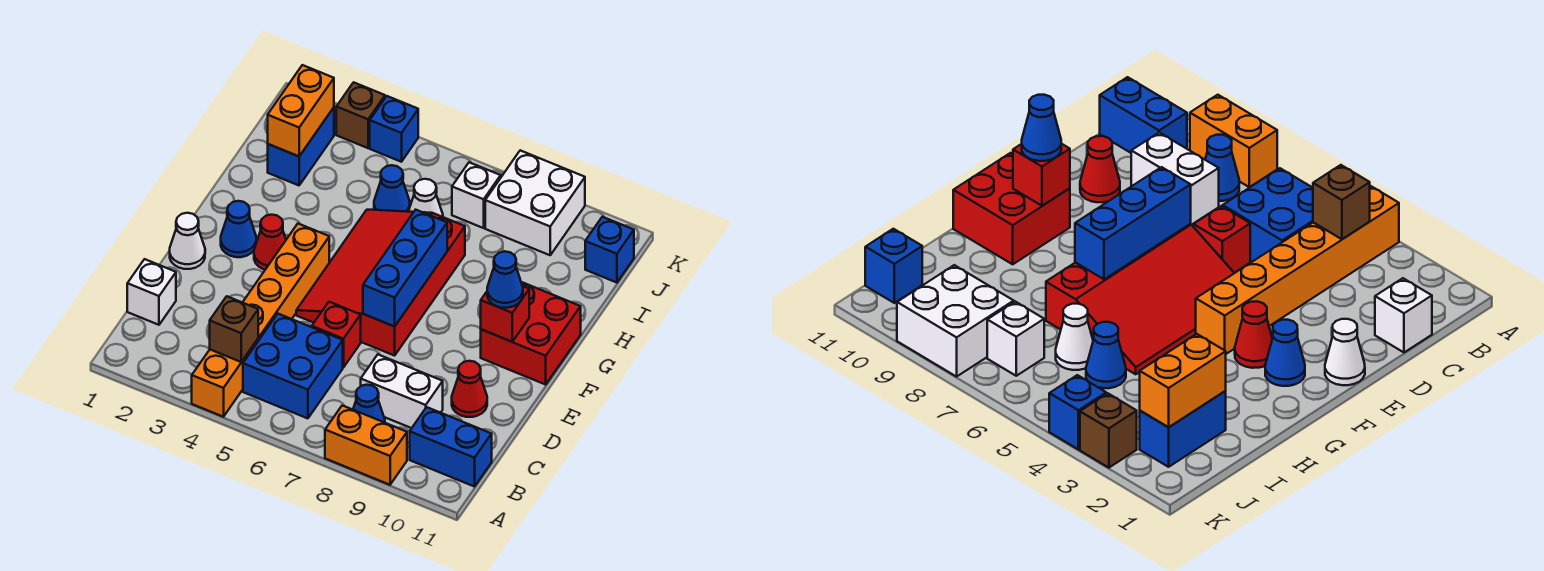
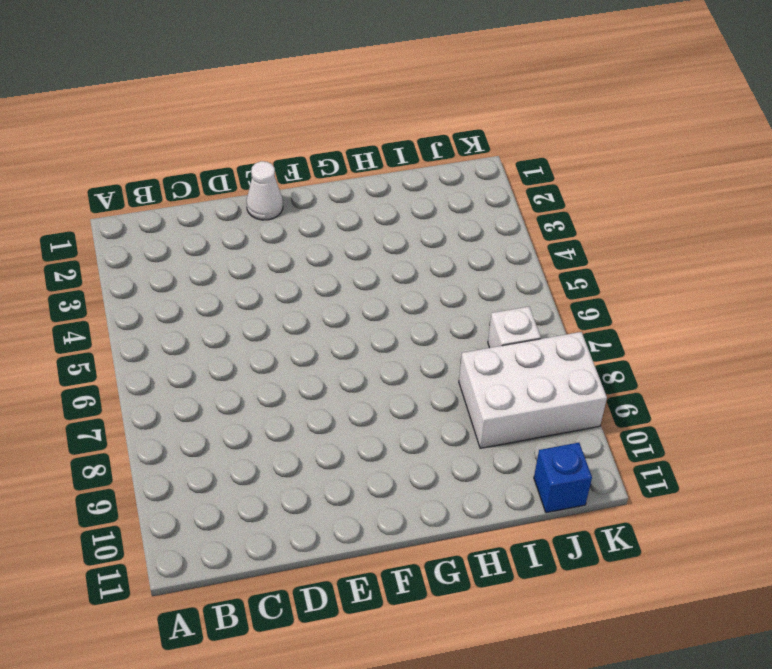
white 2x3 brick [459,332,607,448] -> white 2x2 brick [485,150,585,255]
none -> orange 1x6 brick [192,224,329,417]
none -> orange 1x2 brick [325,405,407,485]
none -> blue 2x2 brick [243,314,343,418]

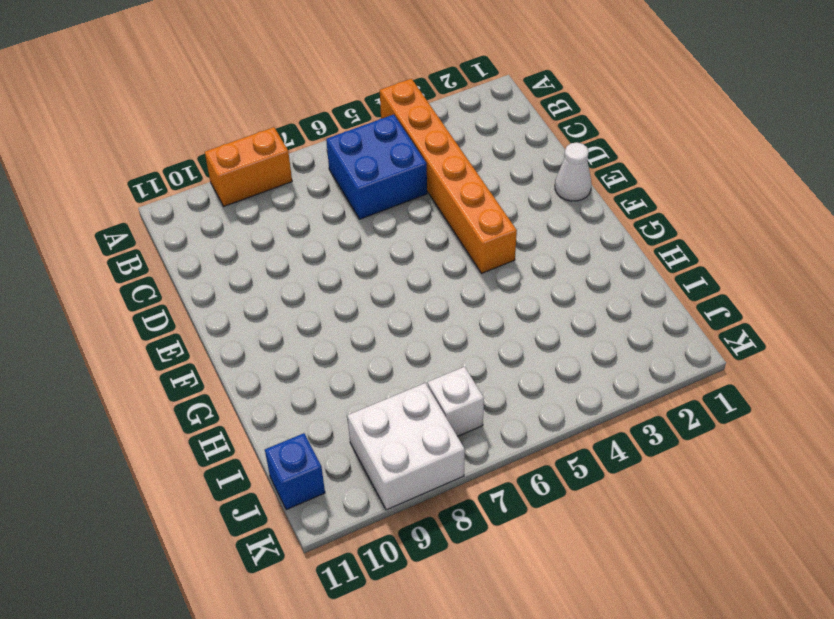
none -> blue 1x1 cone [353,385,385,423]
none -> blue 1x2 brick [410,407,492,487]
none -> white 1x1 brick [127,259,176,325]

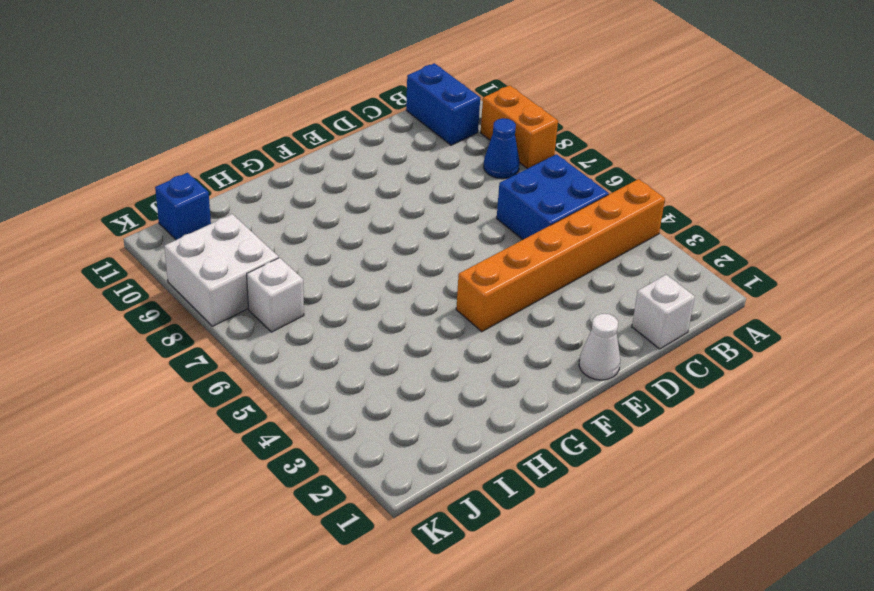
none -> white 1x2 brick [361,355,443,428]
none -> red 1x1 brick [312,302,361,368]
none -> red 1x1 cone [452,361,487,417]

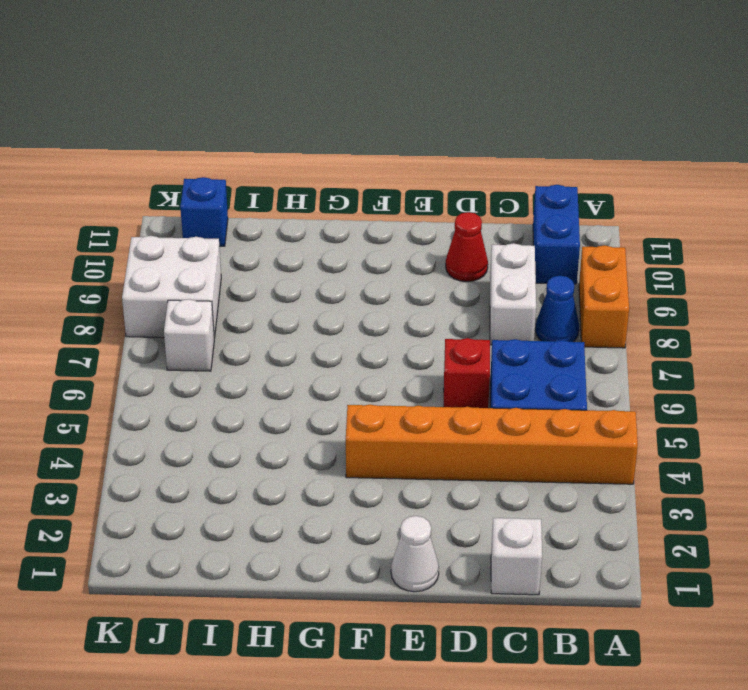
none -> red 3x4 slope [296,210,465,356]
none -> blue 1x1 cone [221,201,256,257]
none -> red 1x1 cone [254,215,286,270]

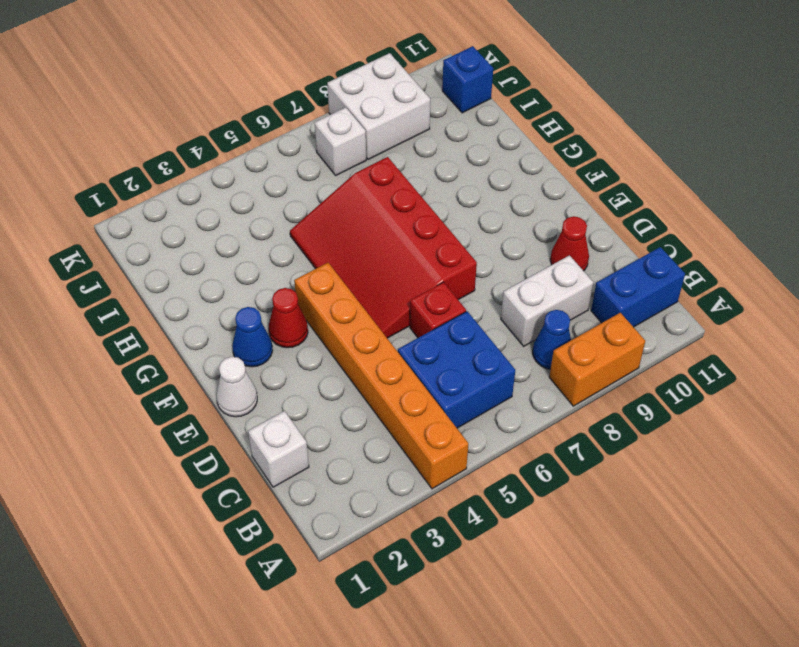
none -> red 2x2 brick [481,282,581,385]
none -> blue 1x2 brick [268,108,334,185]
none -> blue 1x1 cone [374,165,410,212]

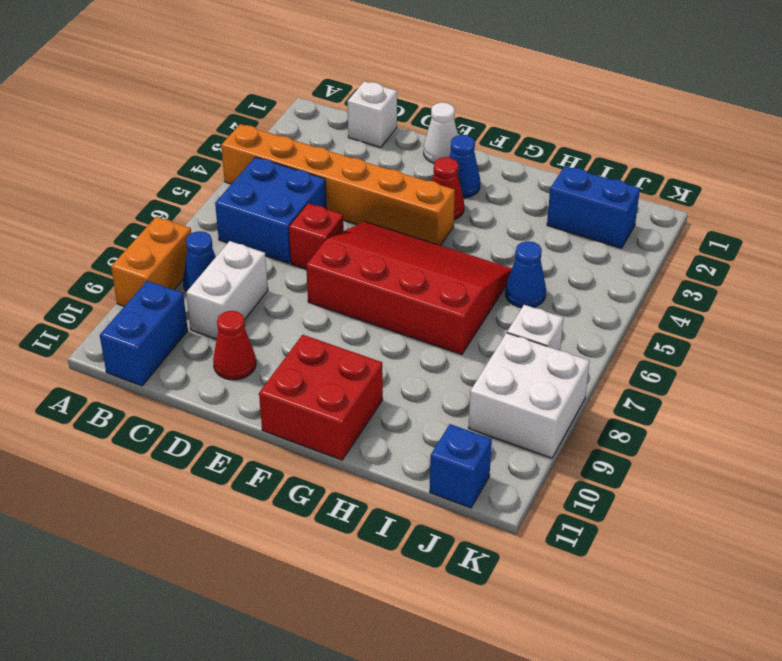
none -> white 1x1 cone [408,179,443,217]
none -> brown 1x1 brick [336,82,385,148]
none -> blue 1x1 brick [370,96,418,162]

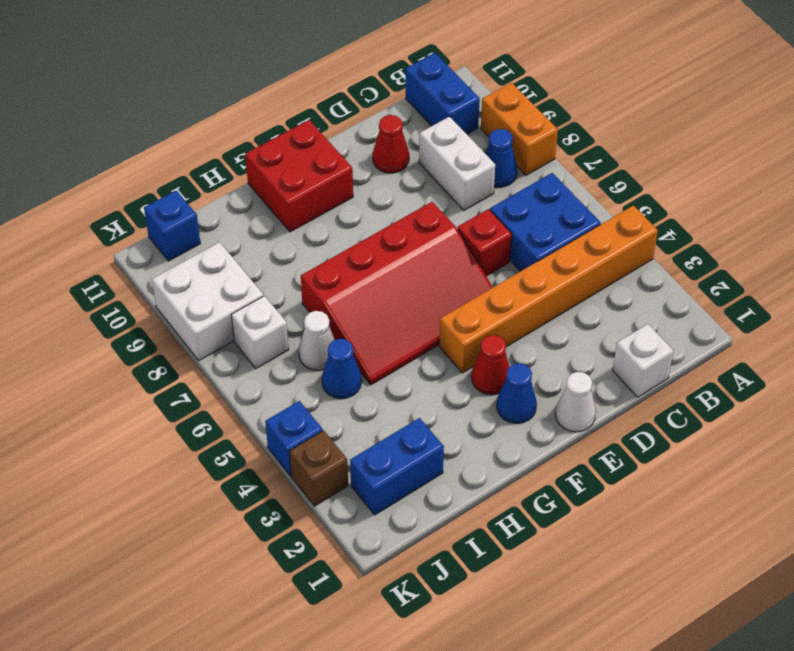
none -> brown 1x1 brick [210,296,258,362]
none -> blue 1x3 brick [363,210,447,327]
none -> red 1x1 brick [481,286,529,342]

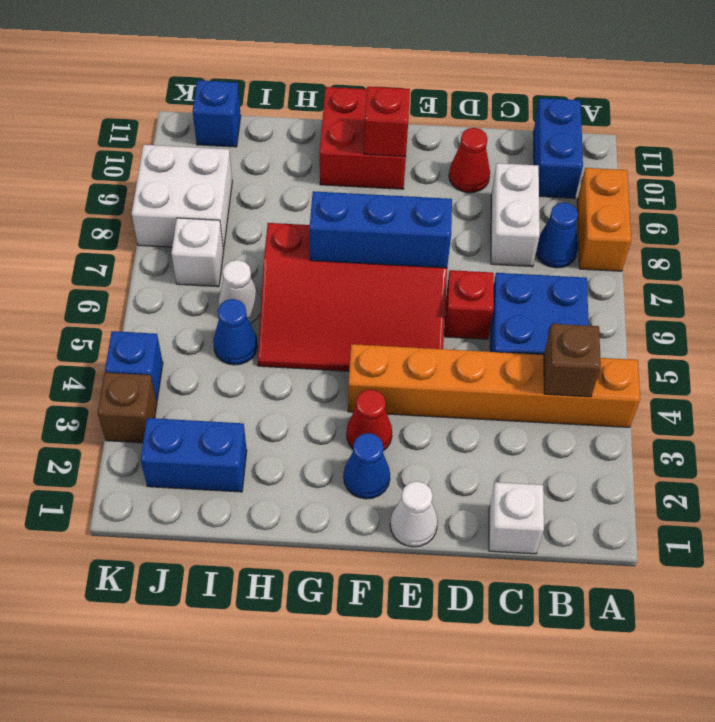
none -> orange 1x2 brick [268,65,334,156]
none -> blue 1x1 cone [487,251,523,308]

